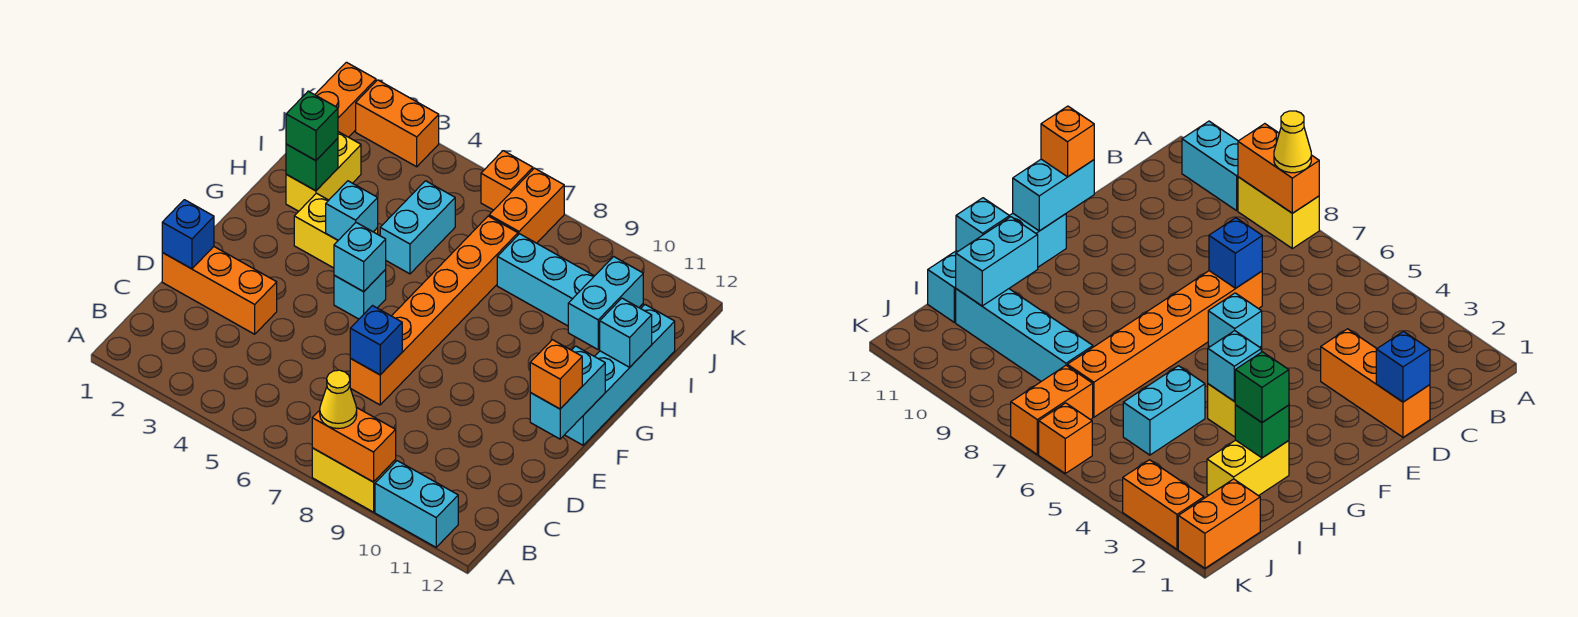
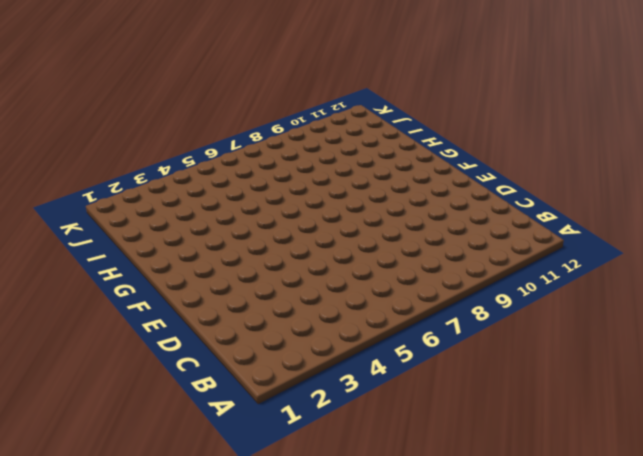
none -> yellow 1x2 brick [312,448,396,512]
none -> cyan 1x2 brick [375,461,458,547]
none -> orange 1x3 brick [162,247,277,334]

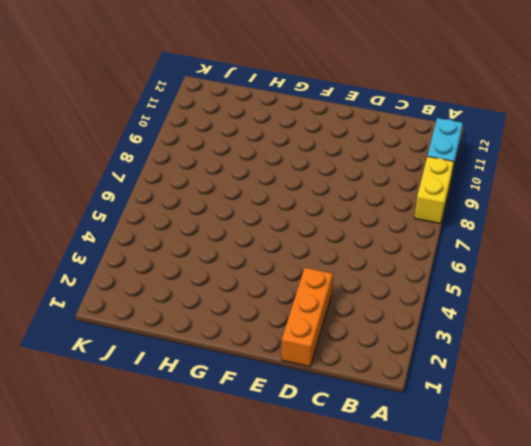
none -> orange 1x6 brick [350,216,518,405]
none -> cyan 1x1 brick [334,270,386,319]
none -> cyan 1x4 brick [565,305,675,445]

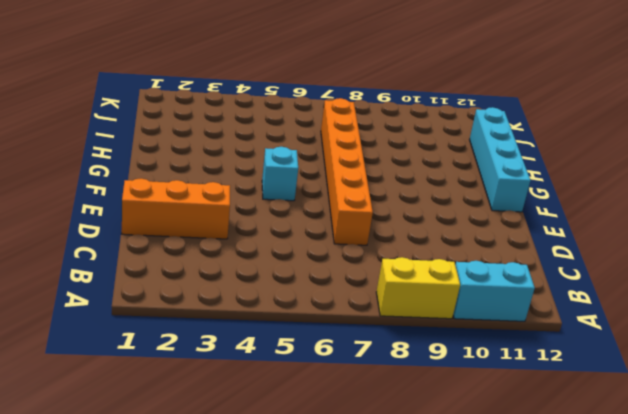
none -> yellow 1x2 brick [294,193,378,268]
none -> yellow 1x2 brick [286,132,361,211]
none -> cyan 1x2 brick [380,181,455,274]

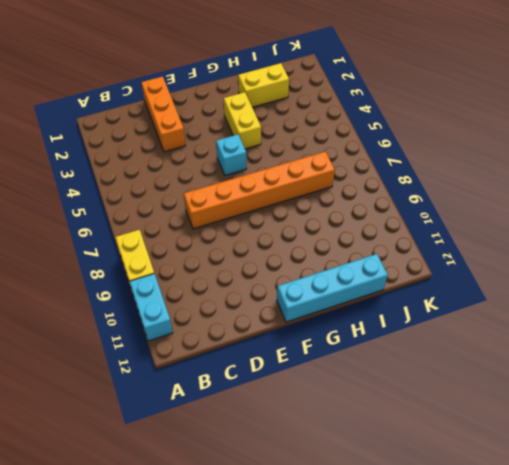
none -> cyan 1x2 brick [380,181,455,274]
none -> cyan 1x4 brick [497,234,643,326]
none -> orange 1x2 brick [315,62,376,137]

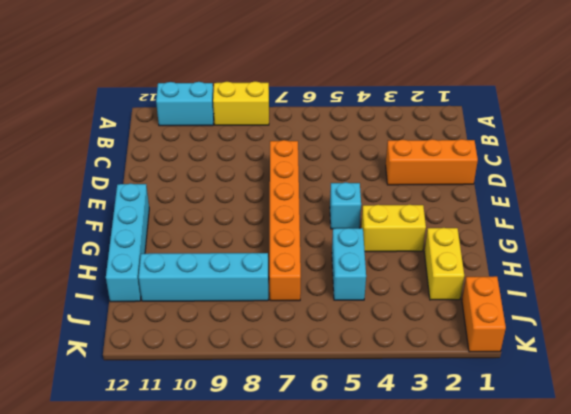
none -> orange 1x2 brick [489,168,564,243]
none -> orange 1x2 brick [356,80,439,167]
none -> orange 1x1 brick [481,151,533,210]

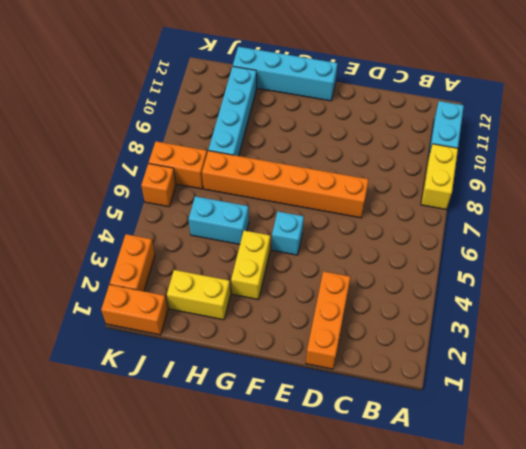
none -> orange 1x2 brick [312,407,396,482]
none -> blue 1x1 brick [162,200,214,269]
none -> blue 1x1 brick [350,306,402,375]

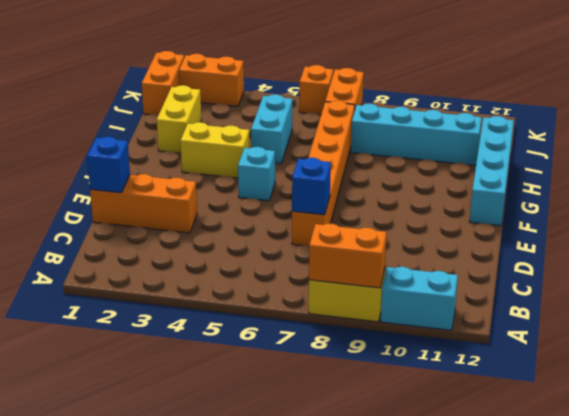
none -> cyan 1x2 brick [530,346,605,439]
none -> cyan 1x1 brick [334,223,386,292]
none -> cyan 1x1 brick [326,181,378,240]

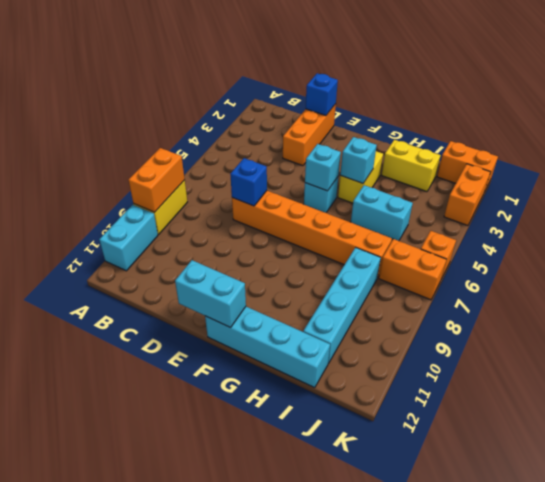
none -> green 1x1 brick [286,138,338,191]
none -> cyan 1x2 brick [568,257,643,349]
none -> cyan 1x1 brick [600,298,652,367]

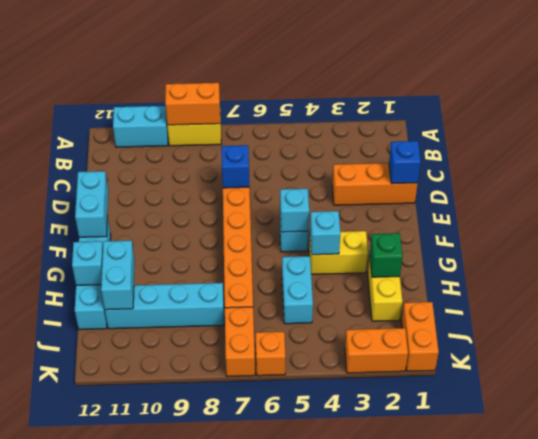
none -> yellow 1x1 cone [320,370,357,429]
none -> orange 1x1 brick [530,340,582,409]
none -> green 1x1 brick [286,91,338,161]

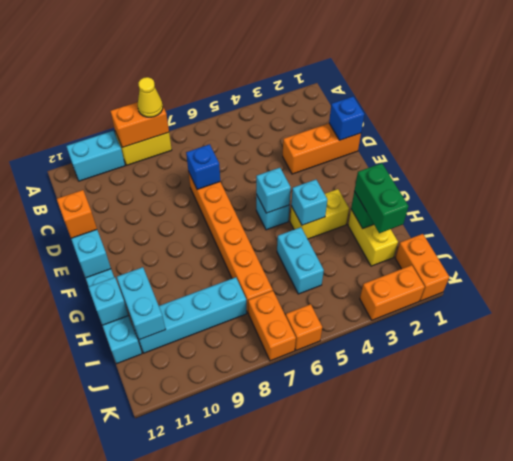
green 1x2 brick [354,163,408,233] -> green 1x1 brick [286,91,338,161]

